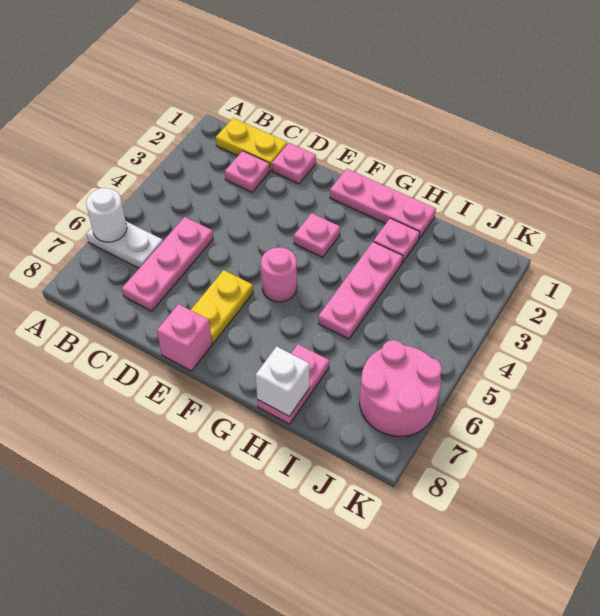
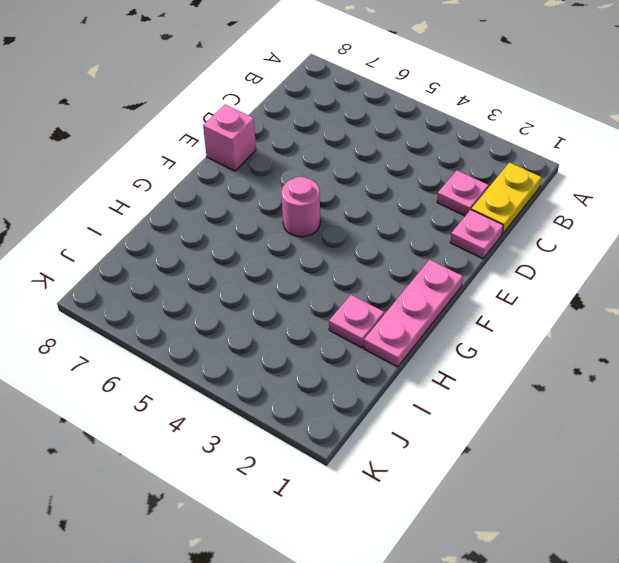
none -> white 1x2 plate [86,221,163,268]
none -> pink 1x3 plate [122,217,213,311]
none -> yellow 1x2 plate [191,270,253,343]

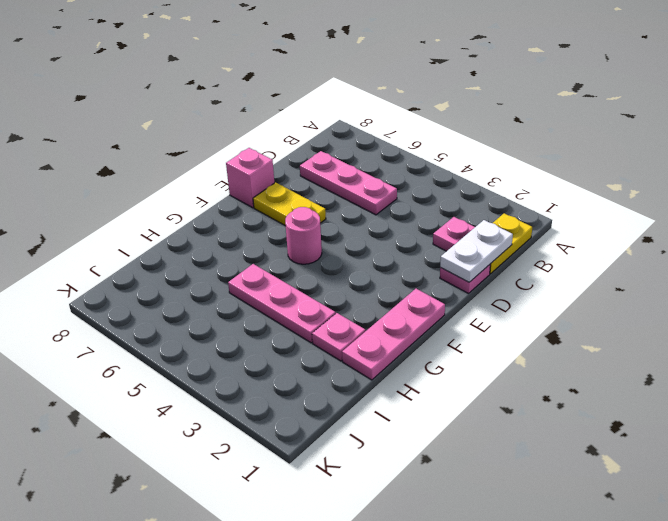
white 1x2 plate [440,220,513,282] -> white 1x2 plate moved to [86,221,163,268]
none -> pink 1x1 plate [294,213,340,257]
none -> pink 1x2 plate [257,344,329,424]
none -> pink 2x2 round brick [360,340,442,436]

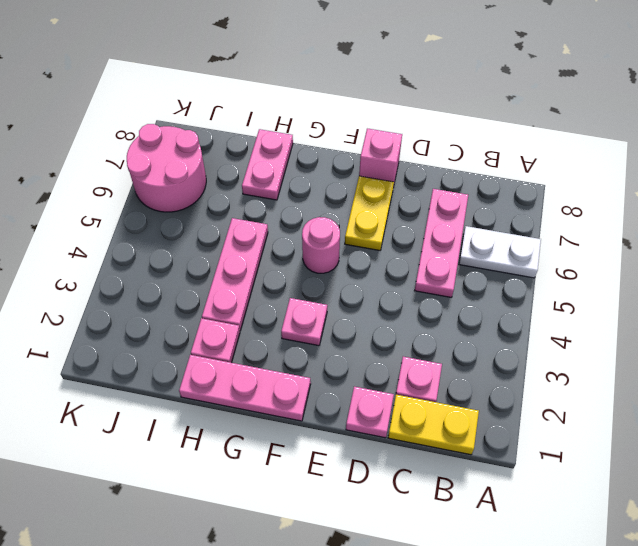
none -> white 1x1 round brick [86,188,127,242]
none -> white 1x1 brick [256,346,310,416]

